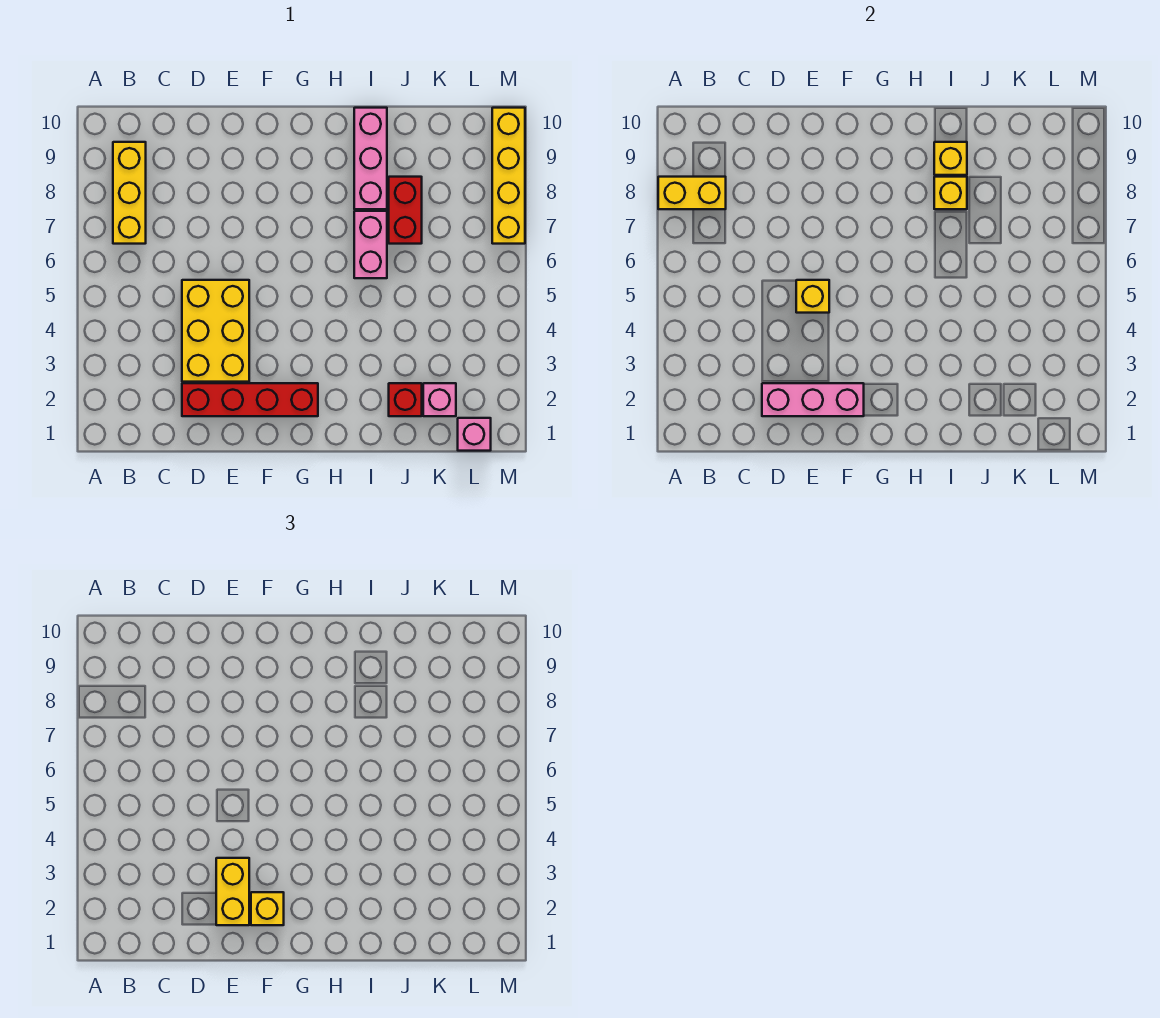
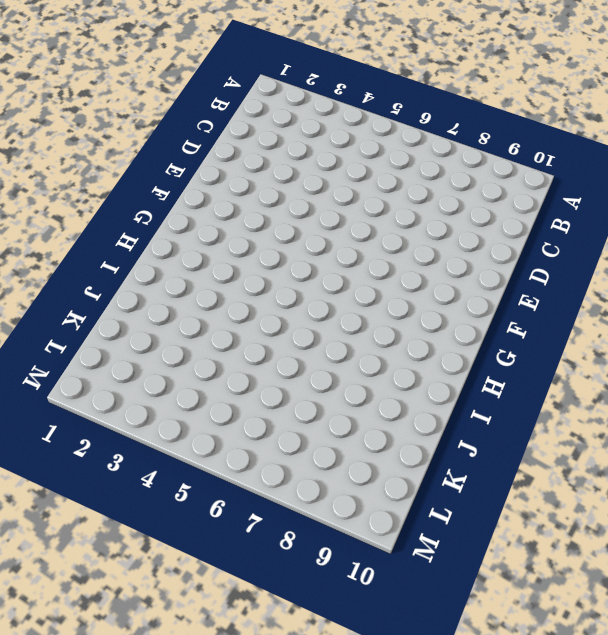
none -> yellow 1x3 brick [113,142,146,244]
none -> red 1x4 brick [182,383,318,416]
none -> yellow 2x3 brick [182,280,249,382]

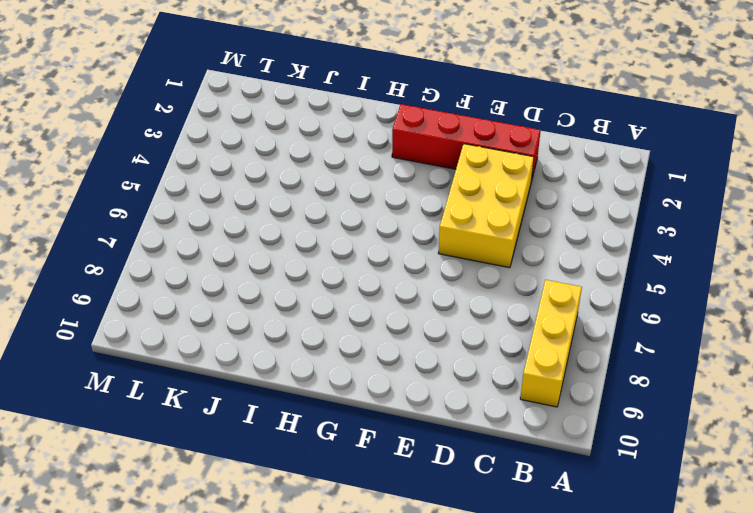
none -> pink 1x2 brick [354,211,387,278]
none -> pink 1x3 brick [354,108,387,209]
none -> red 1x1 brick [389,383,422,416]

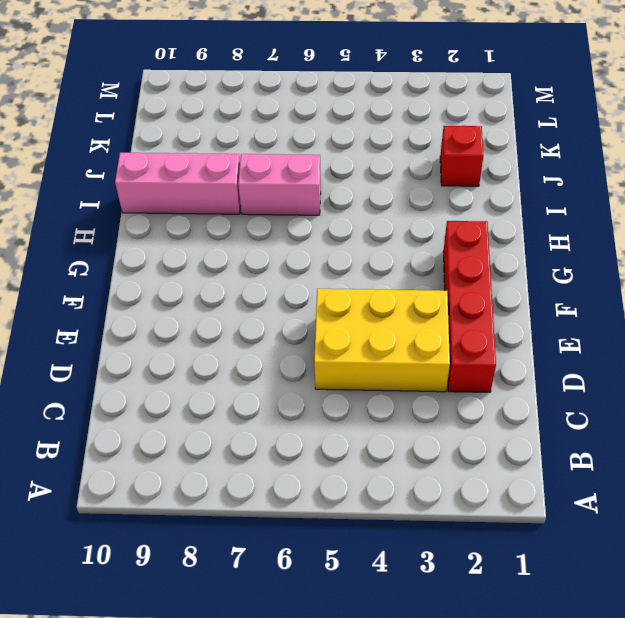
none -> yellow 1x3 brick [113,142,146,244]
none -> red 1x2 brick [389,177,422,244]
none -> pink 1x1 brick [423,383,456,416]

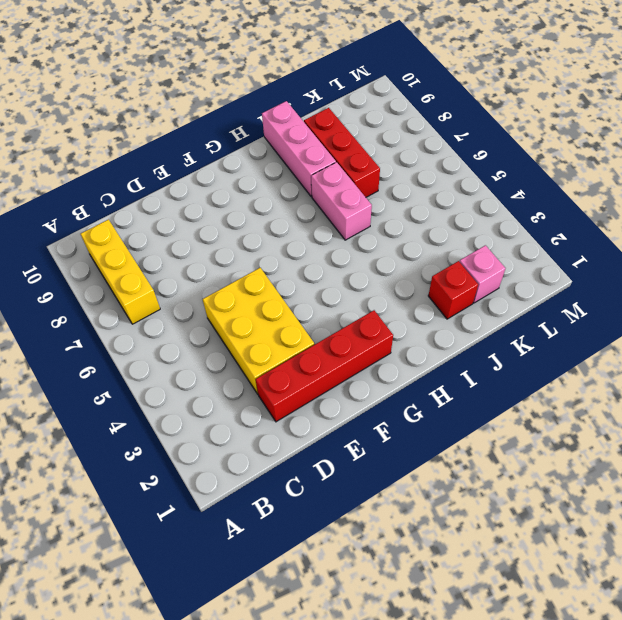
red 1x3 brick [304,108,380,197] -> red 1x2 brick [389,177,422,244]
none -> pink 1x1 brick [458,418,491,451]
none -> yellow 1x4 brick [492,108,525,244]
none -> yellow 1x2 brick [658,177,726,209]

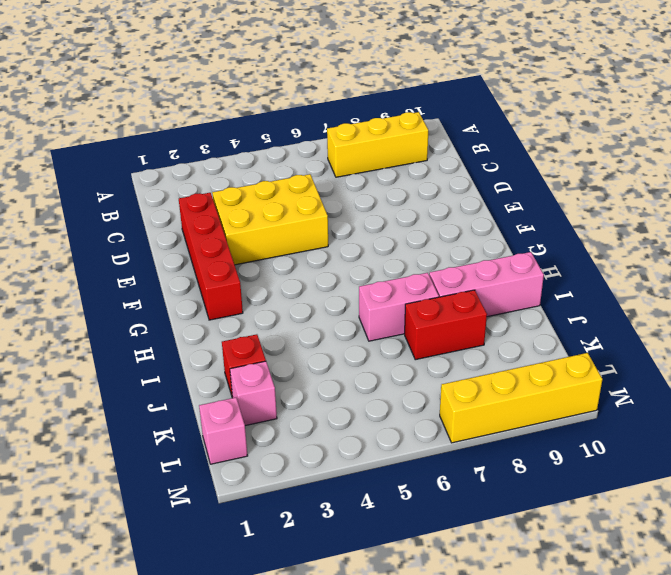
none -> yellow 1x2 brick [658,177,726,209]
none -> pink 1x3 brick [762,383,864,416]
none -> yellow 1x1 brick [796,280,829,313]

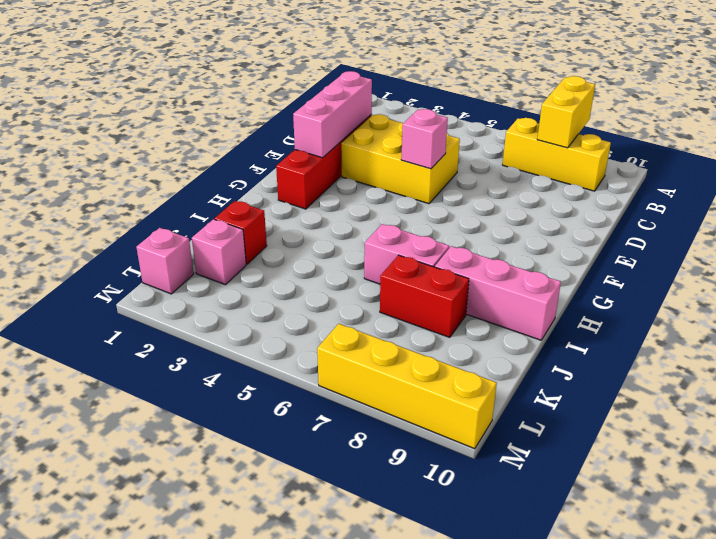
pink 1x1 brick [401,109,448,169] -> yellow 1x1 brick [796,280,829,313]
none -> yellow 1x1 brick [934,177,967,209]
none -> yellow 1x1 brick [934,142,967,175]
none -> yellow 1x2 brick [216,858,249,925]

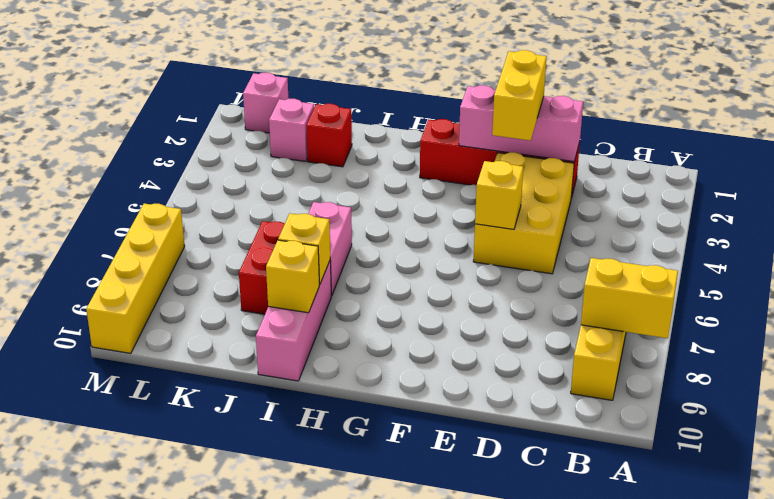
none -> yellow 1x1 brick [251,892,284,925]

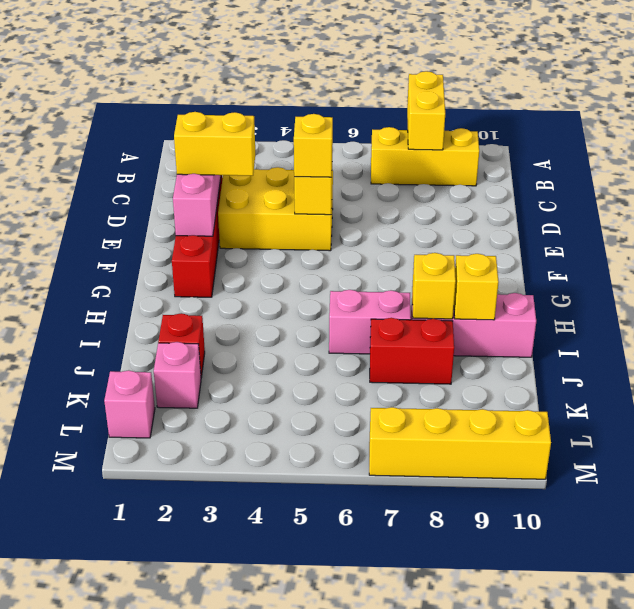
yellow 1x1 brick [294,114,333,177] -> yellow 1x1 brick moved to [251,892,284,925]

